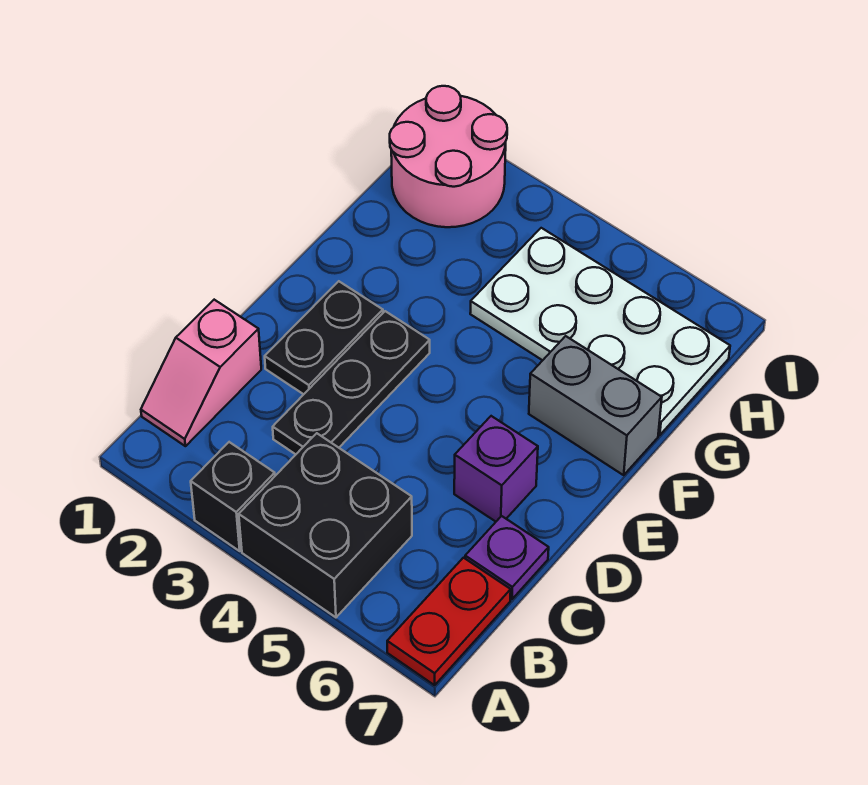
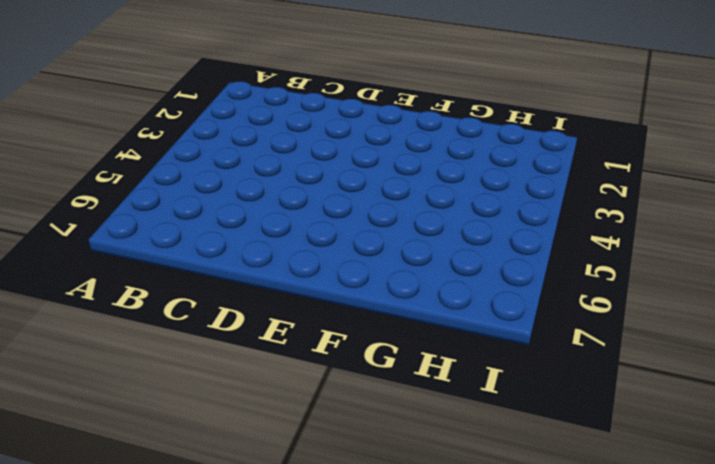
none -> black 1x1 brick [191,442,275,551]
none -> black 2x2 brick [239,433,412,617]

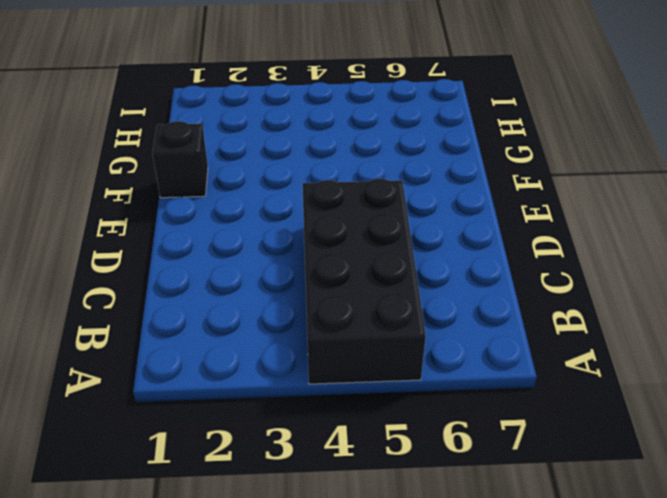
black 2x4 brick [302,179,426,384] -> black 2x2 brick [239,433,412,617]
black 1x1 brick [153,121,208,198] -> black 1x1 brick moved to [191,442,275,551]
none -> red 1x2 plate [387,558,511,685]
none -> pink 1x2 slope [141,300,261,446]

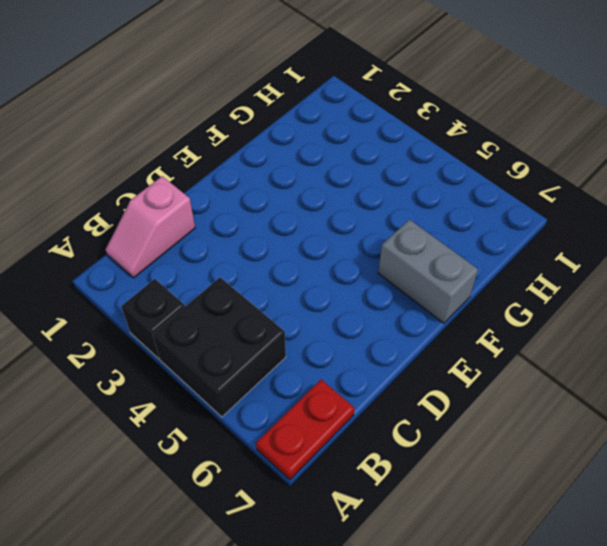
none -> black 1x3 plate [273,311,430,454]
none -> purple 1x1 plate [465,516,549,599]

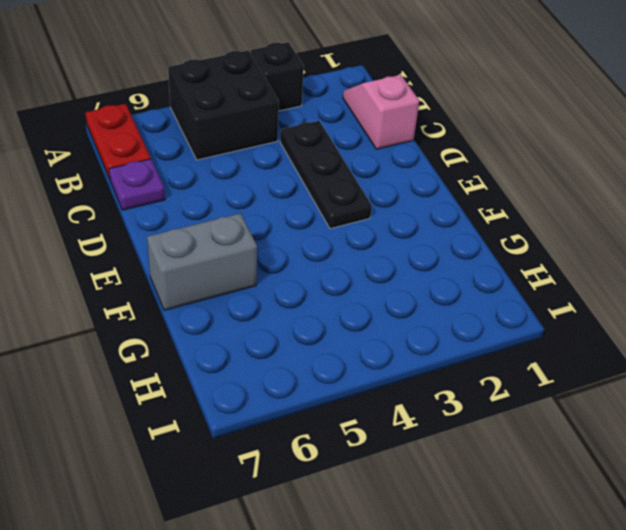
none -> black 1x2 plate [265,281,383,394]
none -> purple 1x1 brick [454,416,538,522]

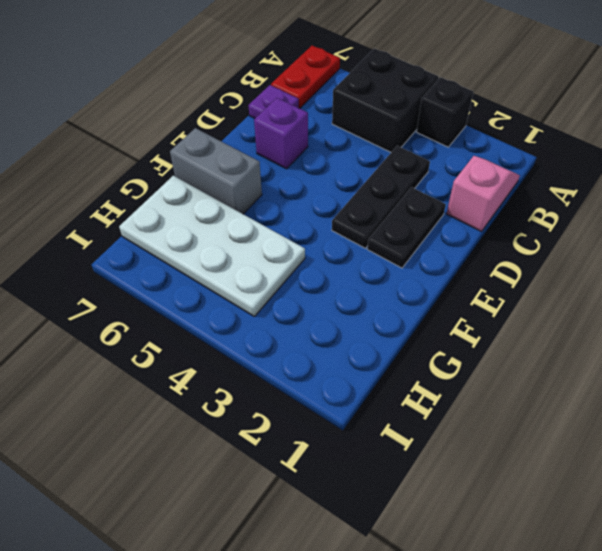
none -> pink 2x2 round brick [390,86,507,227]

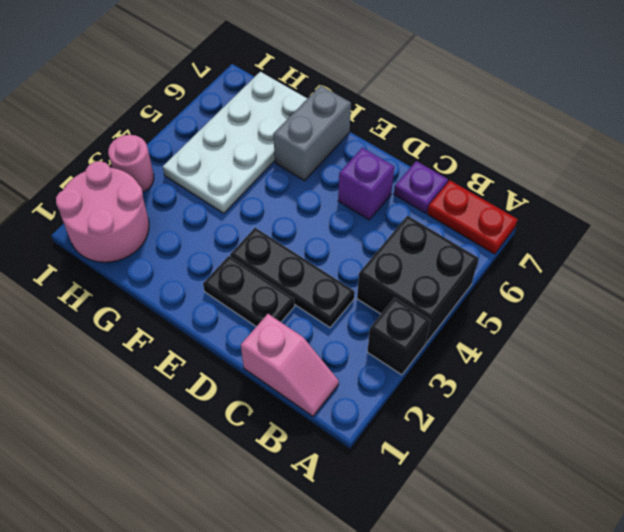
pink 1x1 round brick [108,135,154,192] -> none

